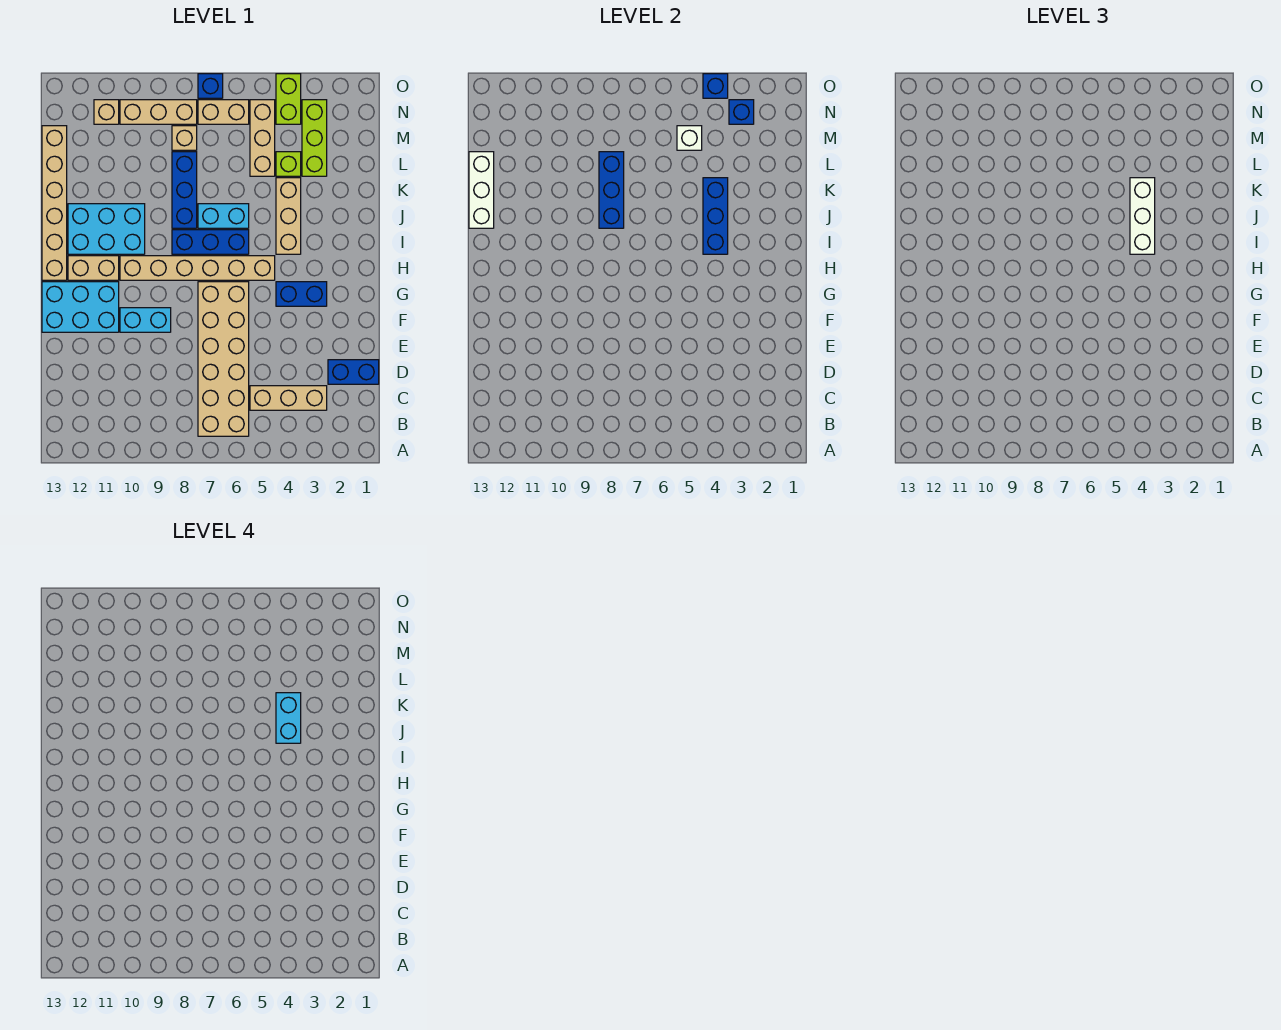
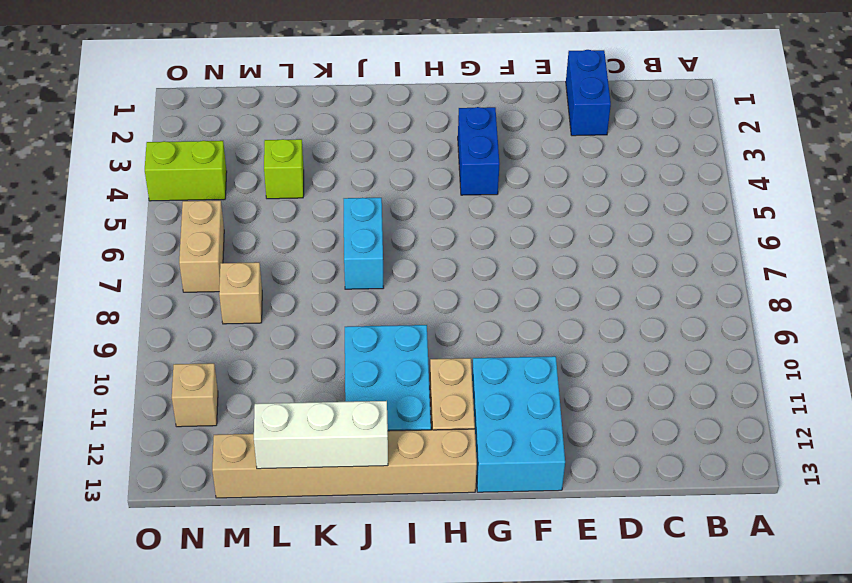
none -> tan 2x6 brick [198,282,249,436]
none -> tan 1x3 brick [250,386,327,410]
none -> cyan 1x2 brick [120,308,171,332]
none -> tan 1x6 brick [120,256,275,280]

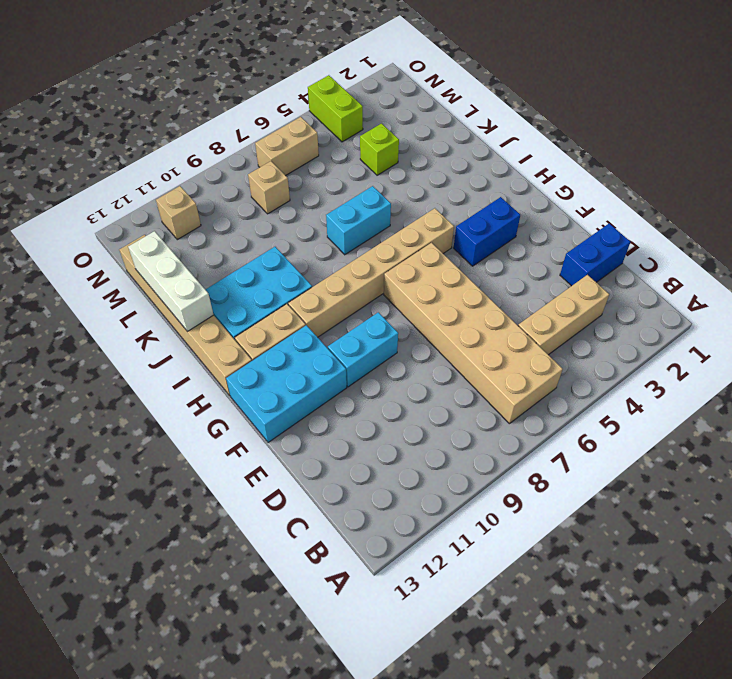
none -> tan 1x3 brick [276,178,301,254]
none -> blue 1x3 brick [172,230,249,254]
none -> blue 1x3 brick [172,152,197,228]
none -> lime 1x3 brick [302,100,327,176]

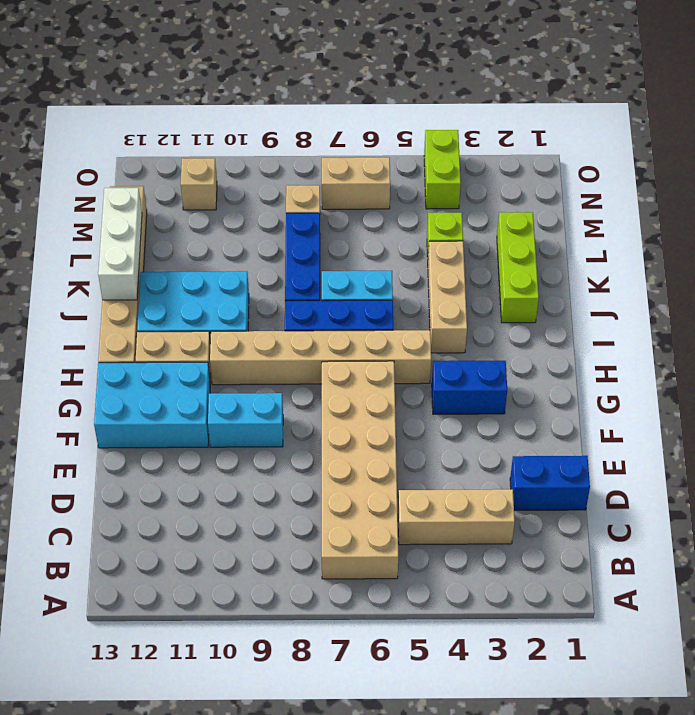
lime 1x3 brick [497,212,539,323] -> lime 1x3 brick moved to [302,100,327,176]
none -> tan 1x3 brick [250,100,275,176]
none -> tan 1x3 brick [120,100,197,124]
none -> blue 1x1 brick [198,74,223,98]
none -> blue 1x3 brick [703,178,728,254]

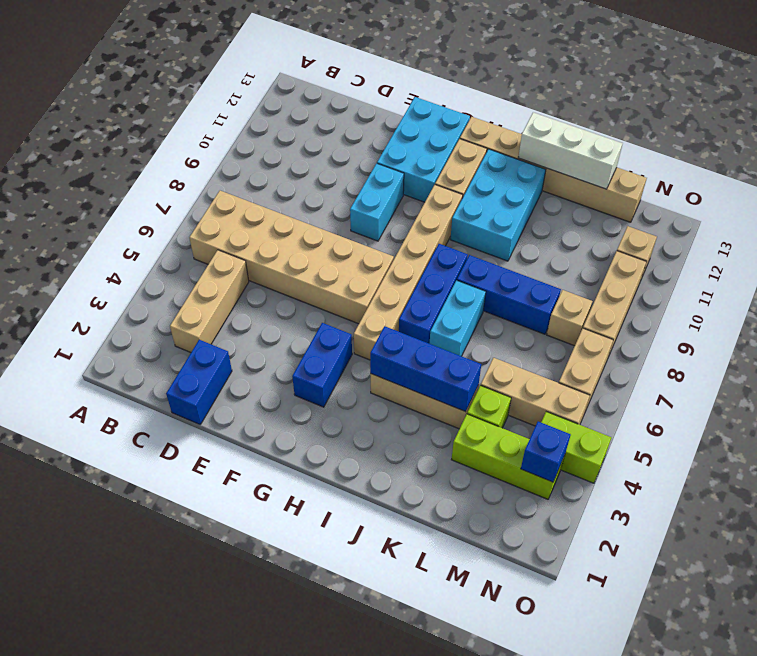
none -> blue 1x1 brick [198,74,223,98]
none -> blue 1x3 brick [599,152,624,228]
none -> white 1x1 brick [677,126,702,150]
none -> blue 1x1 brick [703,74,728,98]

